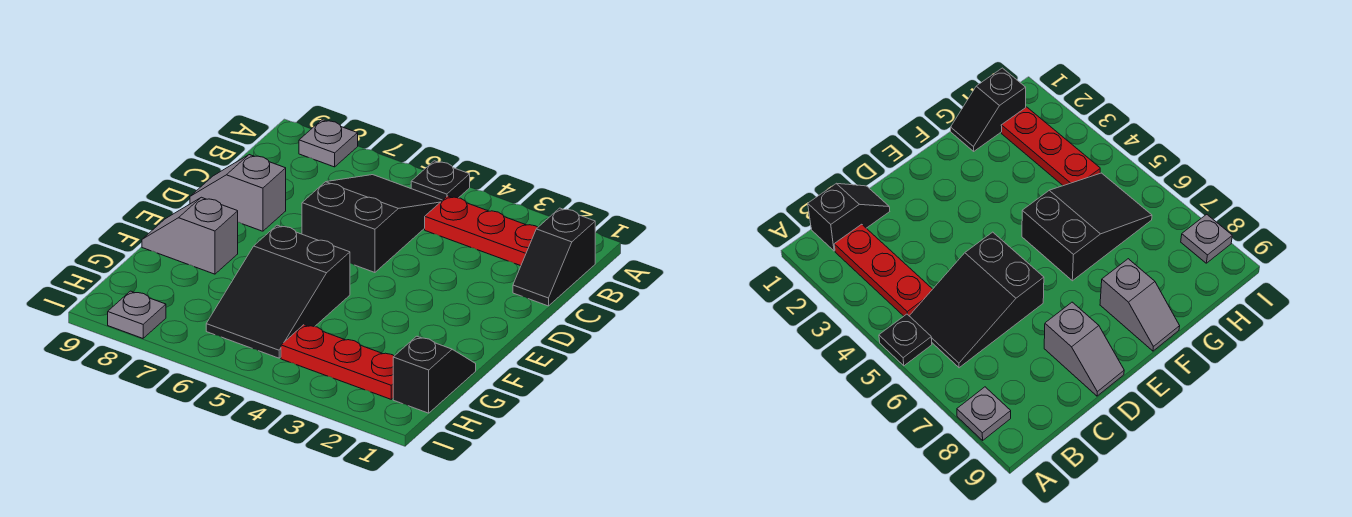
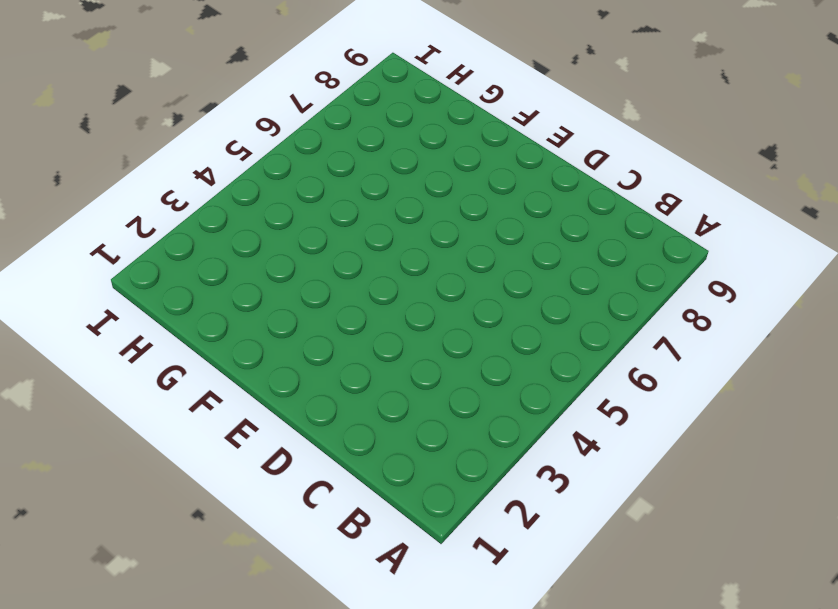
none -> black 1x1 plate [411,161,470,200]
none -> grey 1x1 plate [299,120,358,167]

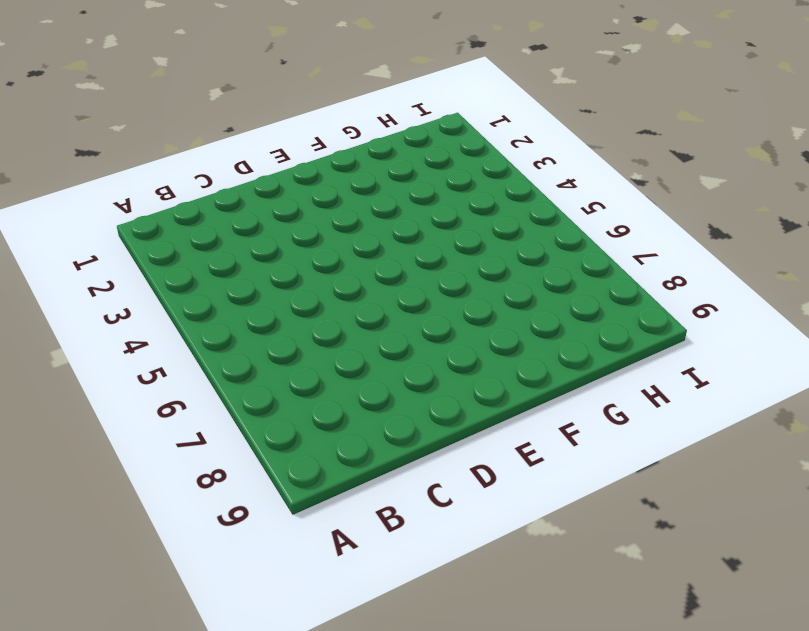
none -> black 1x1 plate [411,161,470,200]
none -> grey 1x1 plate [299,120,358,167]

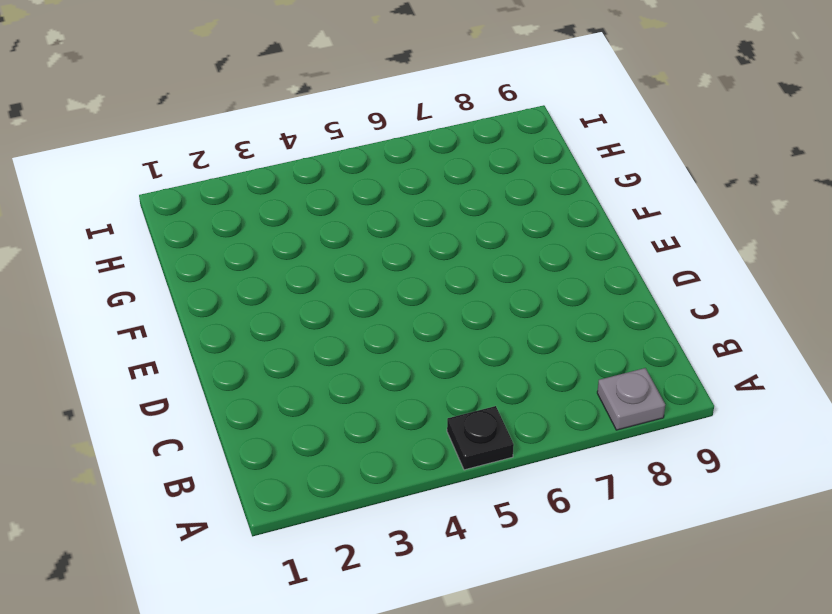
none -> black 1x2 slope [513,208,595,306]
none -> red 1x3 plate [425,196,538,266]

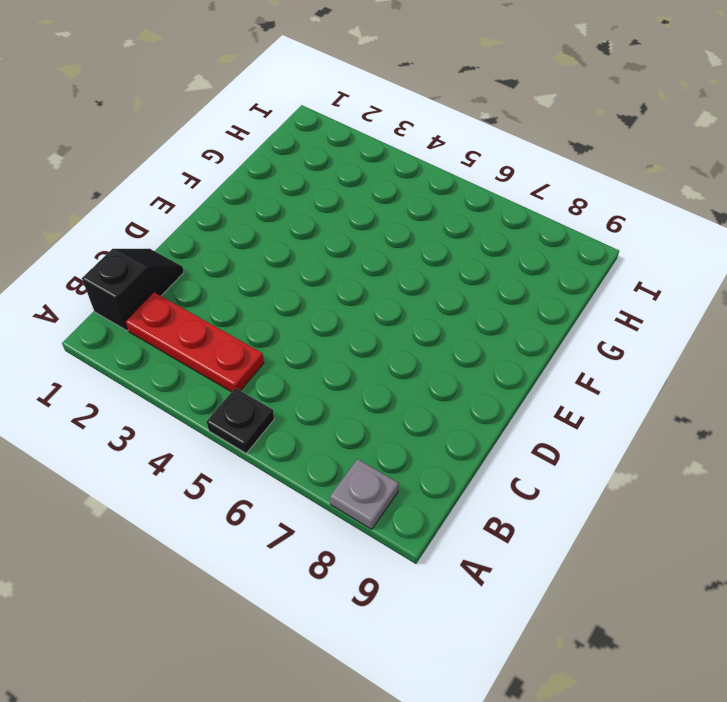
none -> black 2x3 slope [302,175,442,272]
none -> grey 1x2 slope [190,155,286,231]

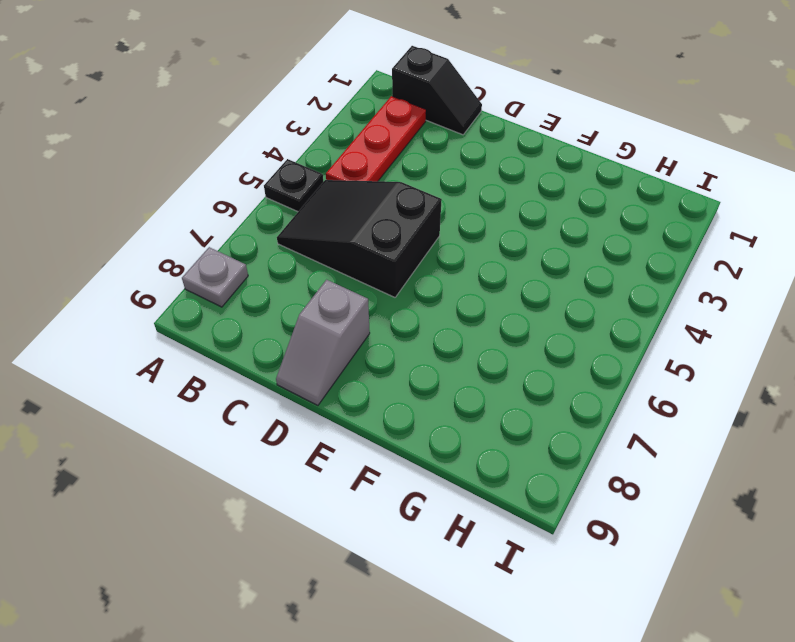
none -> black 2x3 slope [206,225,350,358]
none -> grey 1x2 slope [142,197,238,274]

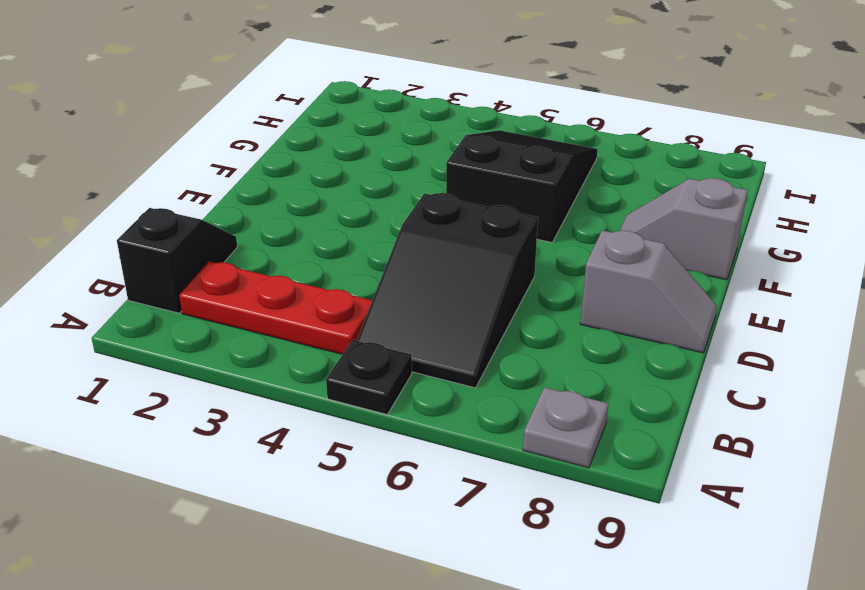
grey 1x2 slope [620,178,748,280] -> grey 1x2 slope turned to [142,197,238,274]
none -> black 1x2 slope [393,336,476,413]
none -> red 1x3 plate [281,325,394,399]

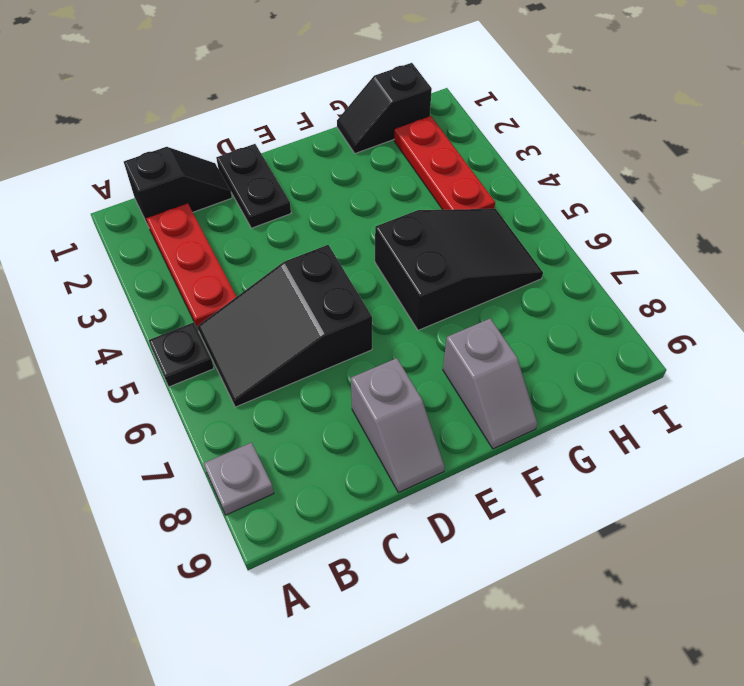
black 1x2 plate [216,144,291,228] -> none
none -> grey 1x1 plate [108,291,166,338]

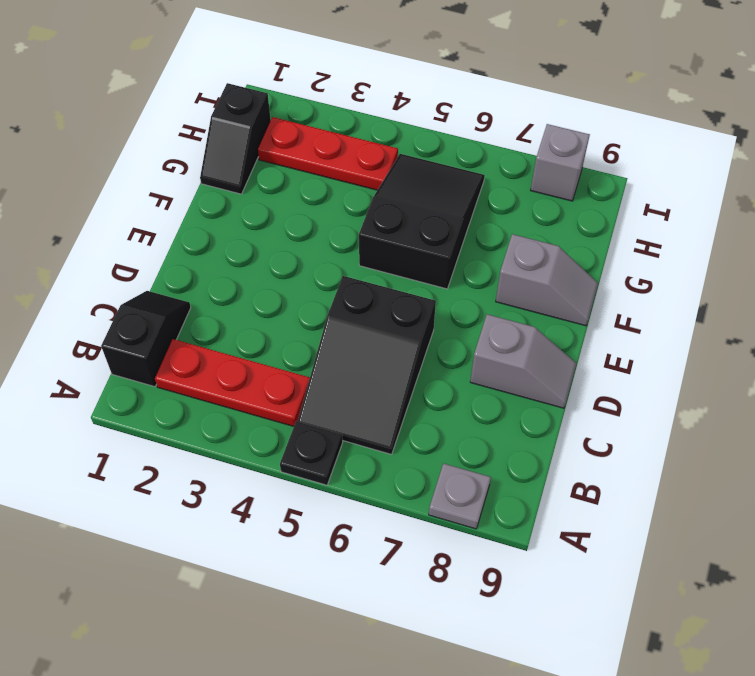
grey 1x1 brick [531,124,590,201] -> grey 1x1 plate [108,291,166,338]

